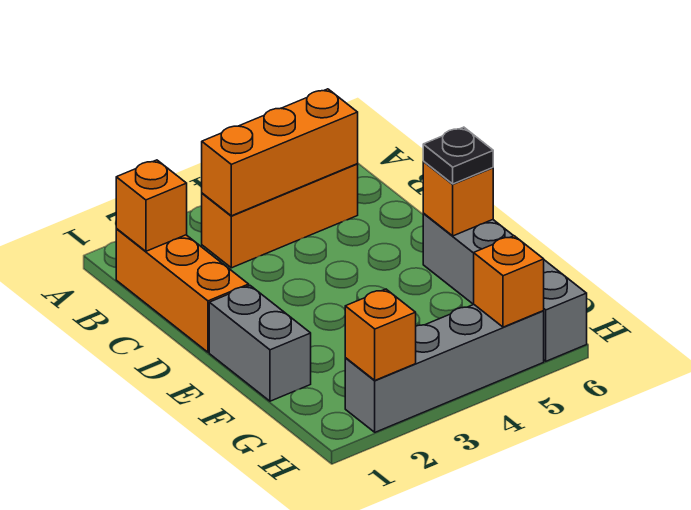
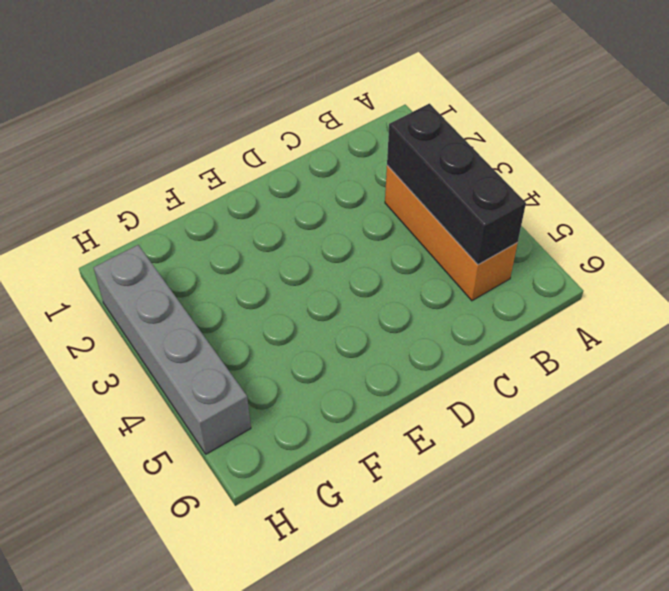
black 1x3 brick [387,104,526,265] -> orange 1x3 brick [202,89,358,216]
none -> orange 1x3 brick [116,229,249,352]
none -> grey 1x2 brick [209,286,311,401]

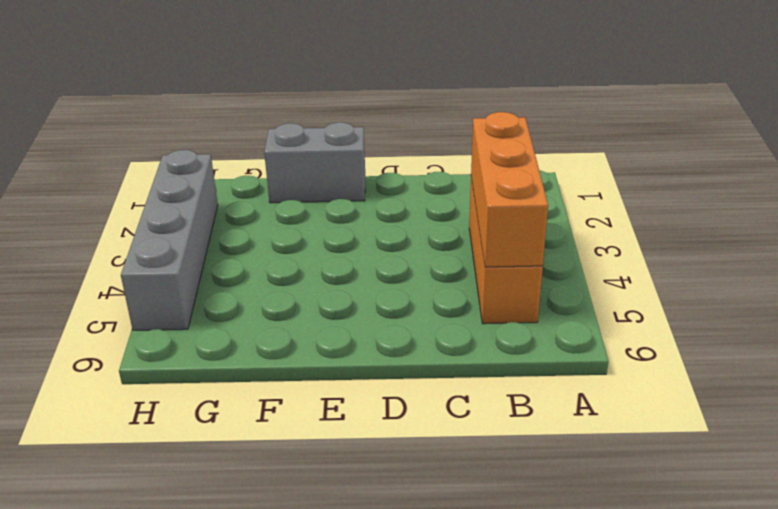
none -> orange 1x3 brick [116,229,249,352]
none -> grey 1x4 brick [423,214,587,361]

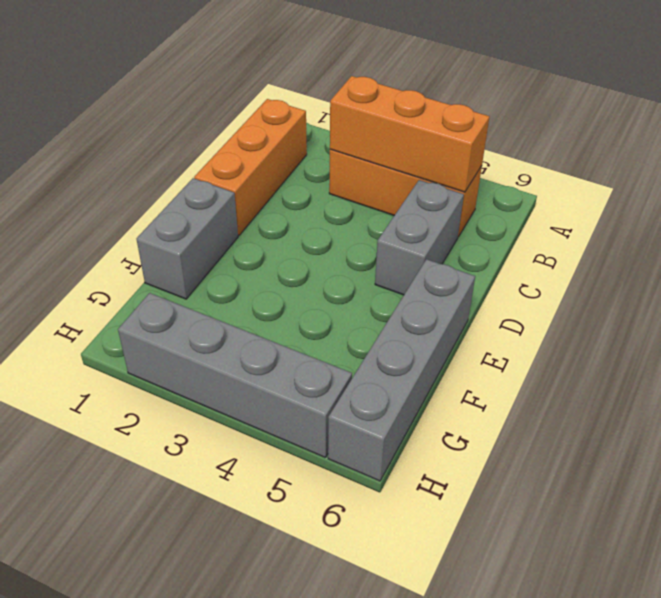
grey 1x2 brick [375,180,464,295] -> none
none -> orange 1x1 brick [116,160,187,251]
none -> orange 1x1 brick [423,162,493,236]

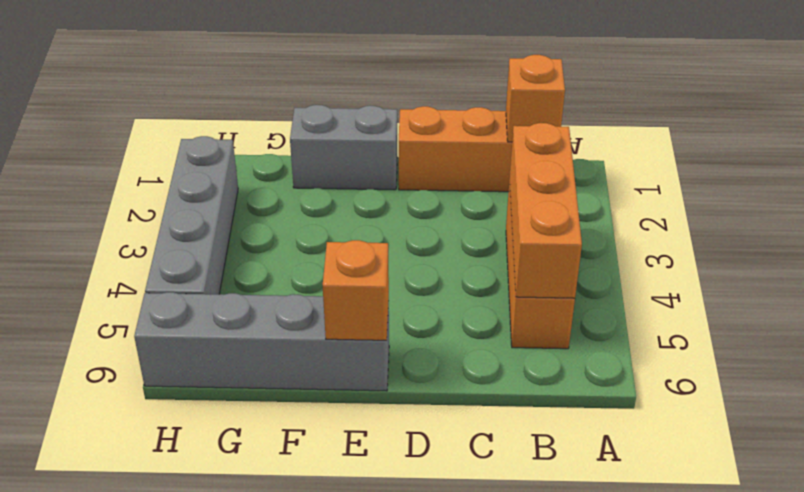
none -> orange 1x1 brick [345,289,416,380]
none -> orange 1x1 brick [474,236,544,327]

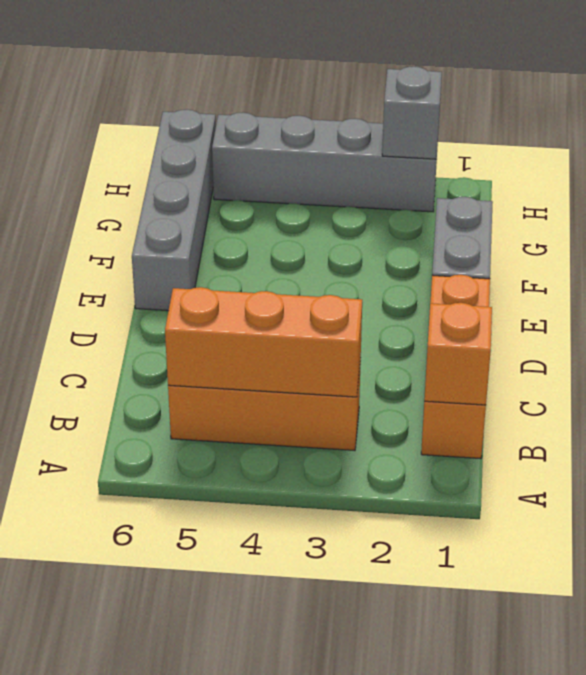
grey 1x1 brick [382,66,442,159] -> orange 1x1 brick [345,289,416,380]
none -> orange 1x1 brick [423,162,493,236]
none -> orange 1x1 brick [474,236,544,327]

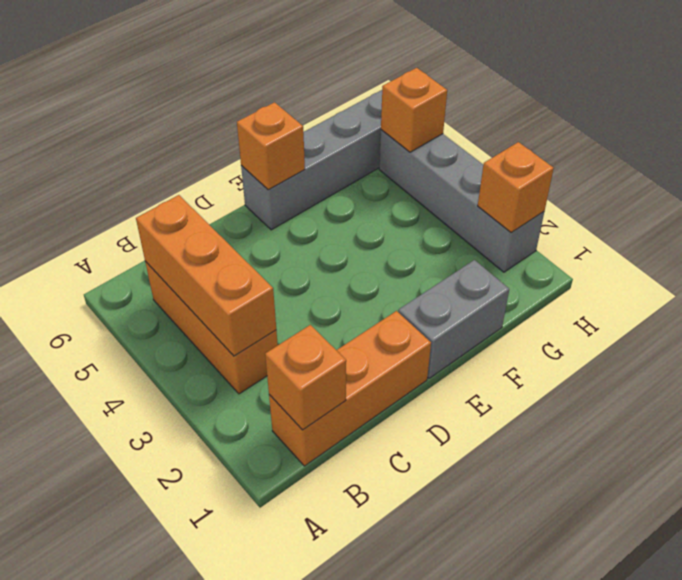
none -> black 1x1 plate [423,127,493,184]

